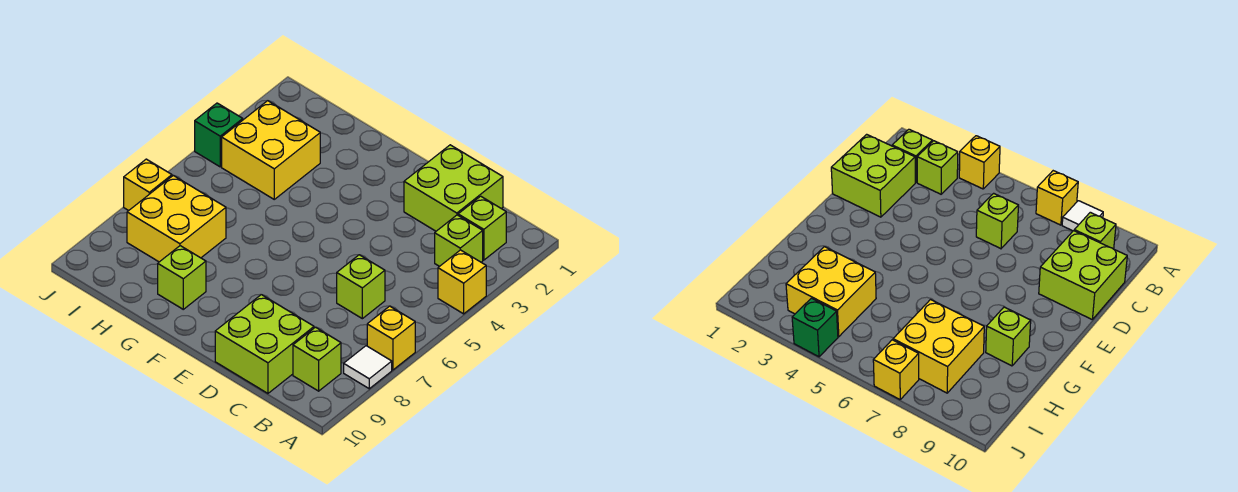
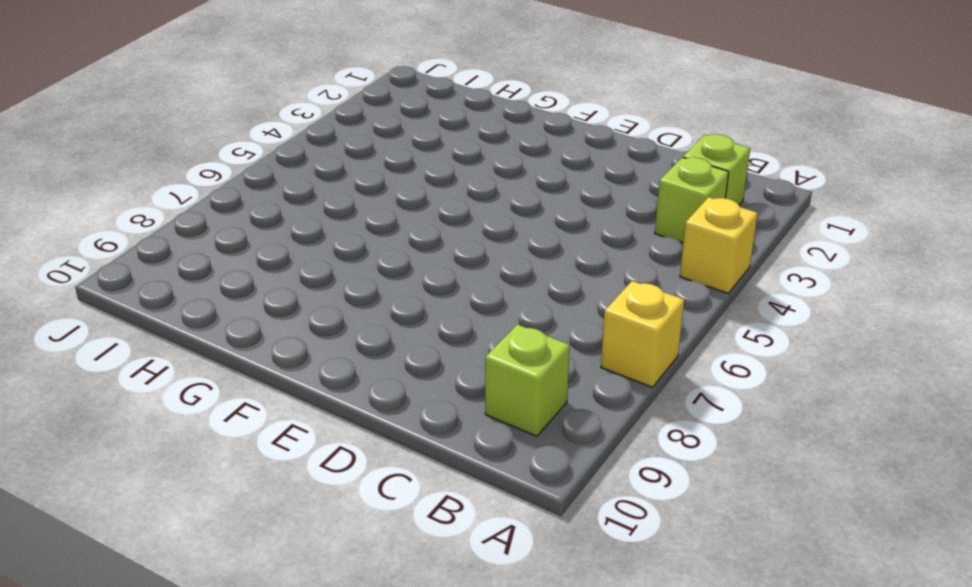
none -> white 1x1 tile [344,346,392,389]
none -> lime 2x2 brick [404,145,503,231]
none -> lime 1x1 brick [337,255,385,319]

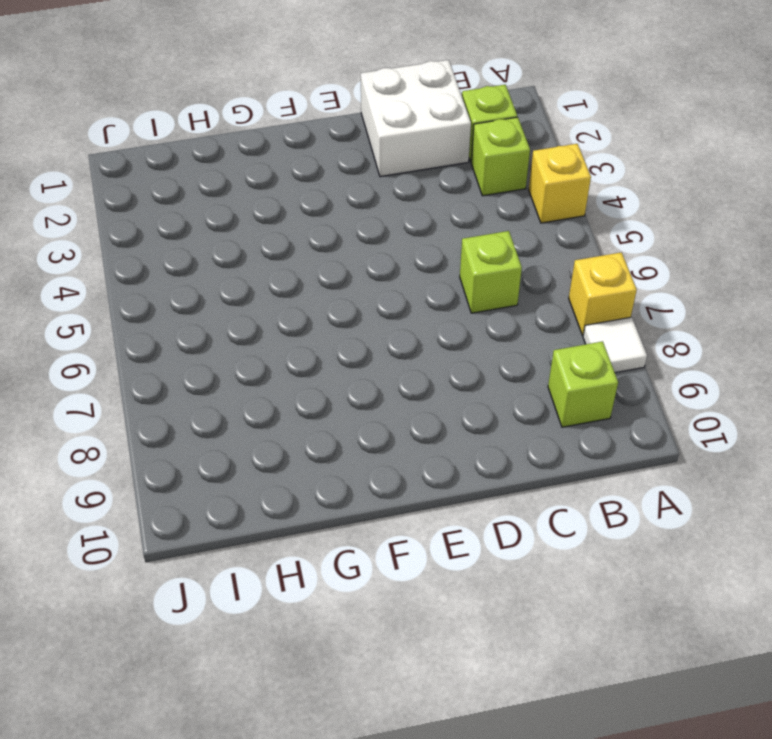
white 2x2 brick [361,60,471,177] -> lime 2x2 brick [404,145,503,231]
none -> lime 2x2 brick [215,295,314,393]
none -> lime 1x1 brick [158,246,206,309]
none -> yellow 2x2 brick [222,101,320,199]

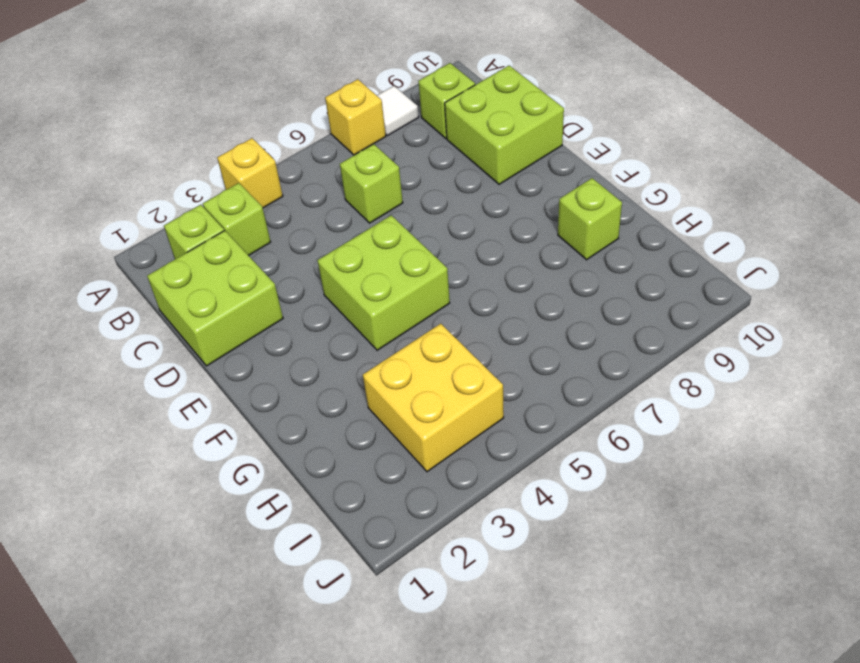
lime 2x2 brick [317,215,450,350] -> none
none -> yellow 2x2 brick [127,175,226,262]
none -> green 1x1 brick [195,103,243,167]
none -> yellow 1x1 brick [124,159,172,211]

